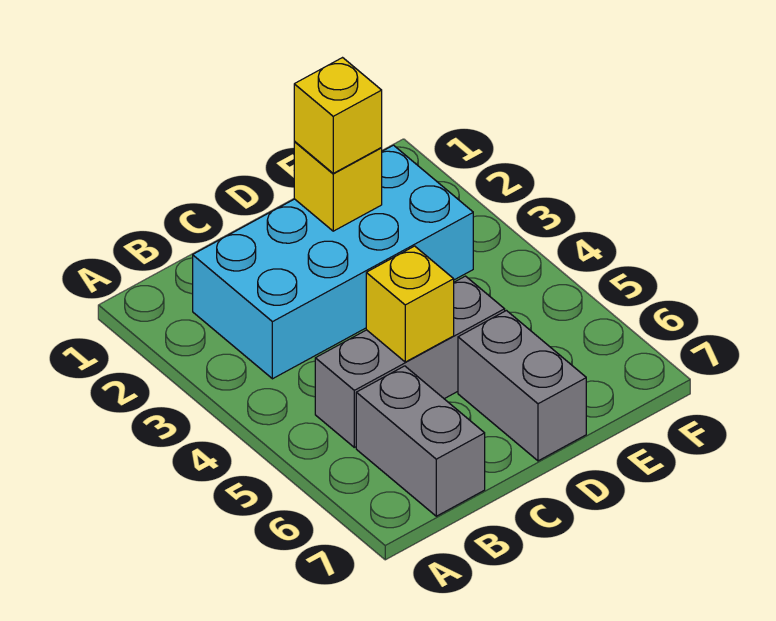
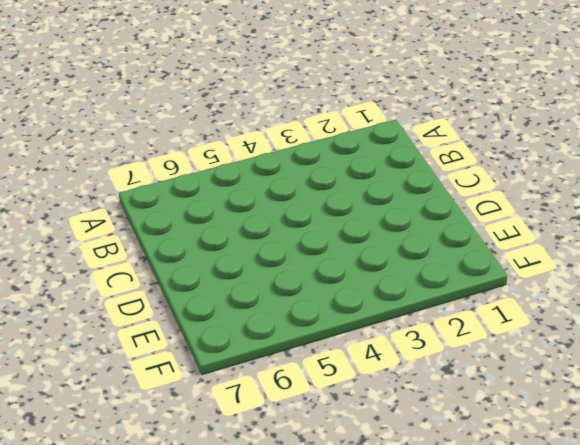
none -> cyan 2x4 brick [193,145,473,379]
none -> grey 1x3 brick [315,276,505,447]

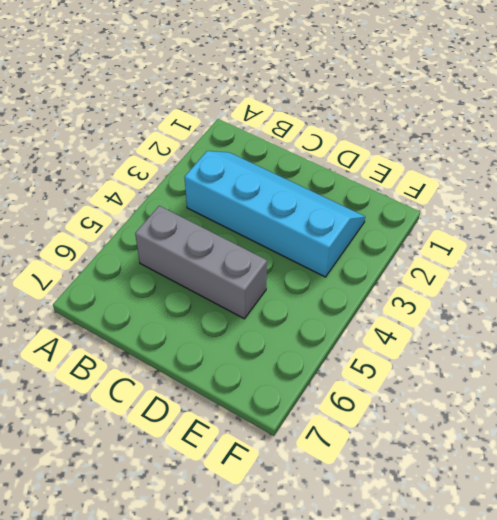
cyan 2x4 slope [184,151,365,277] -> cyan 2x4 brick [193,145,473,379]
none -> grey 1x2 brick [356,366,485,516]
none -> grey 1x2 brick [458,311,586,461]

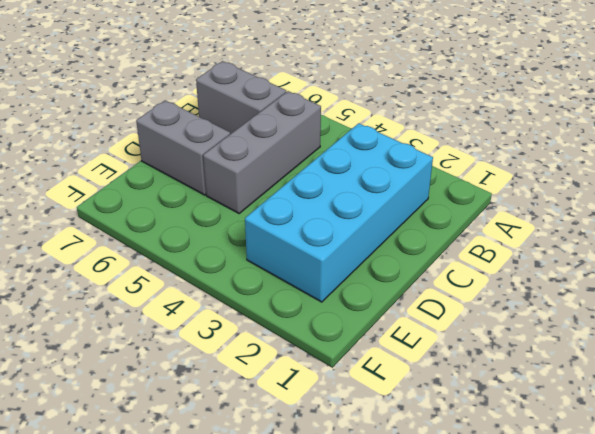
none -> yellow 1x1 brick [366,246,454,362]
none -> yellow 1x1 brick [294,142,382,231]

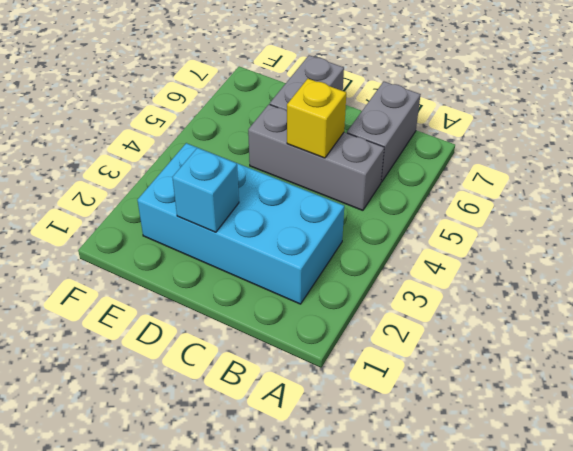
cyan 1x1 brick [172,148,239,232] -> yellow 1x1 brick [294,142,382,231]
none -> yellow 1x1 brick [294,58,382,173]

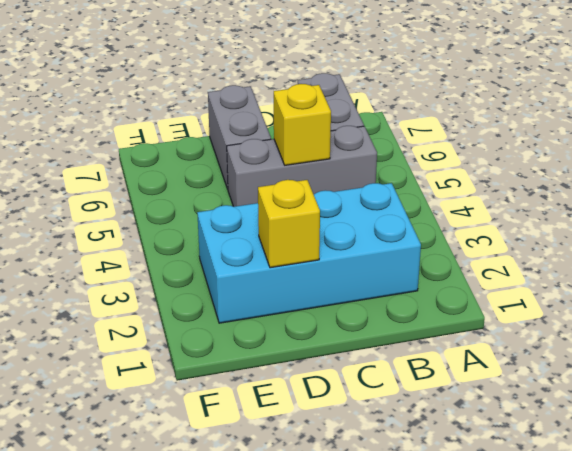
none -> yellow 1x1 brick [294,58,382,173]

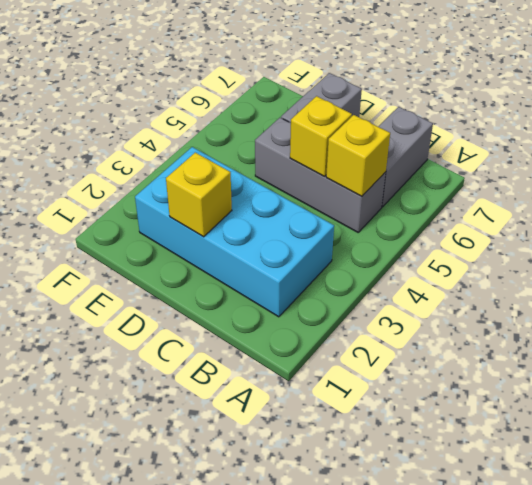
yellow 1x1 brick [326,115,390,196] -> yellow 1x1 brick moved to [294,58,382,173]

